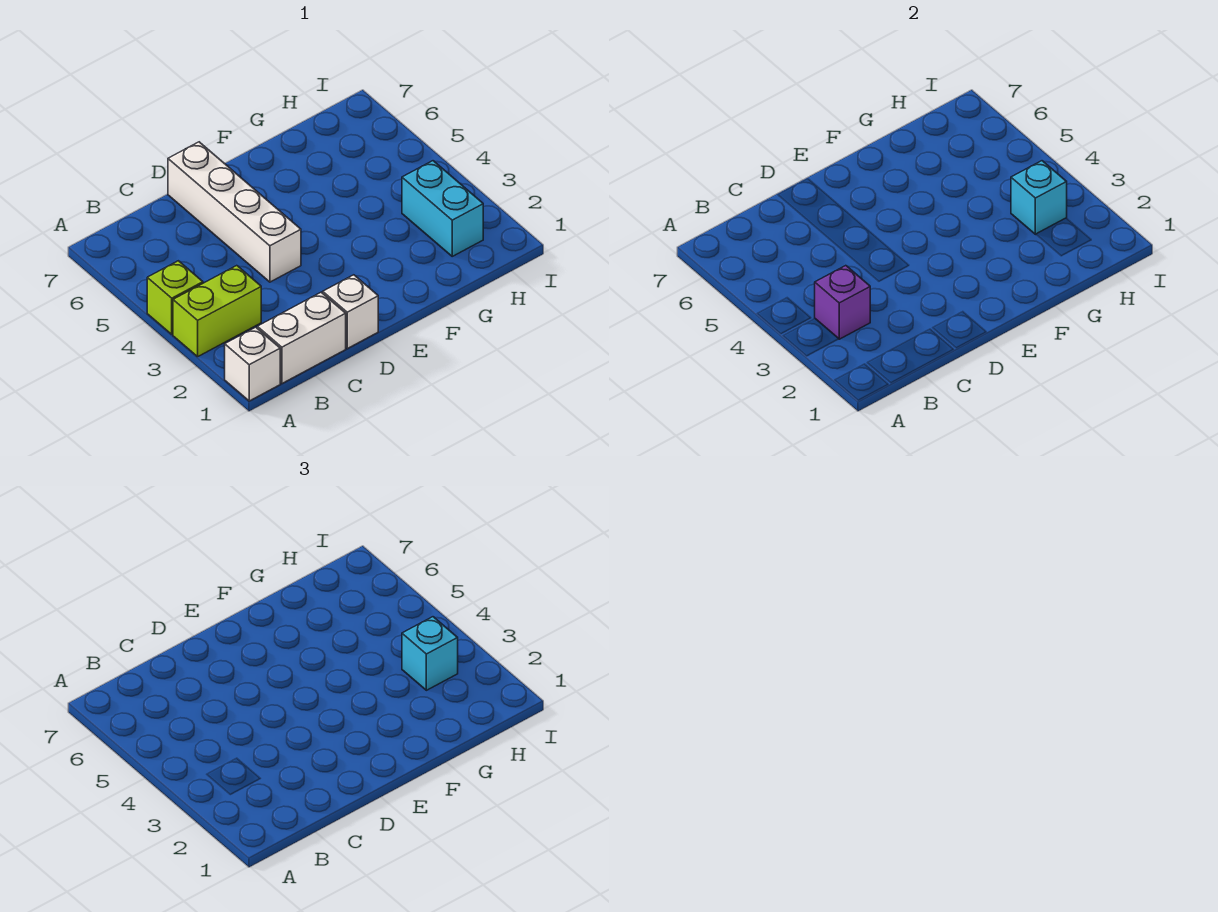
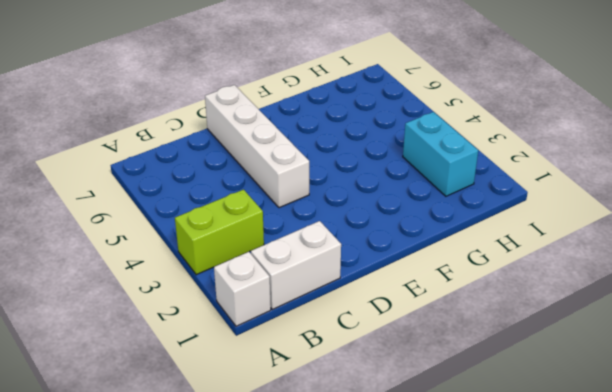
none -> lime 1x1 brick [147,261,203,334]
none -> white 1x1 brick [323,275,378,349]

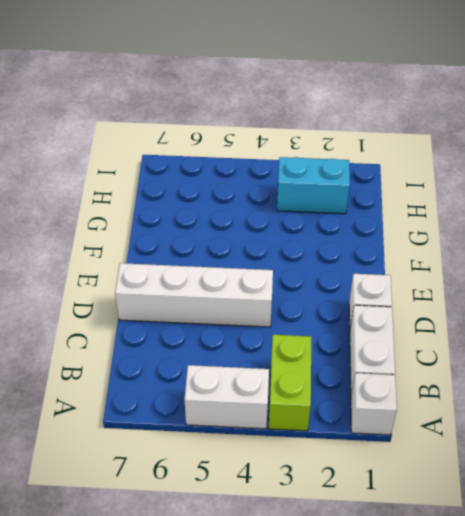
white 1x2 brick [184,365,269,429] -> lime 1x1 brick [147,261,203,334]
none -> purple 1x1 brick [815,266,870,339]
none -> cyan 1x1 brick [1011,161,1067,234]

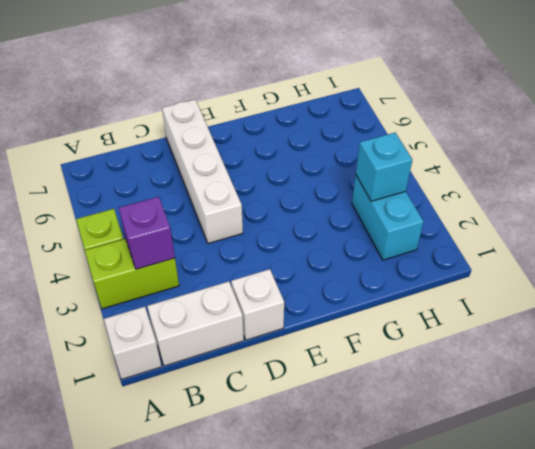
none -> cyan 1x1 brick [402,617,458,690]

